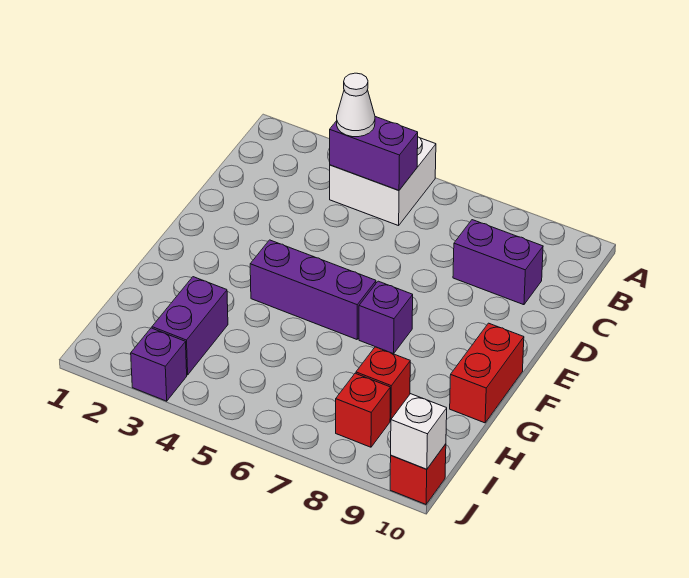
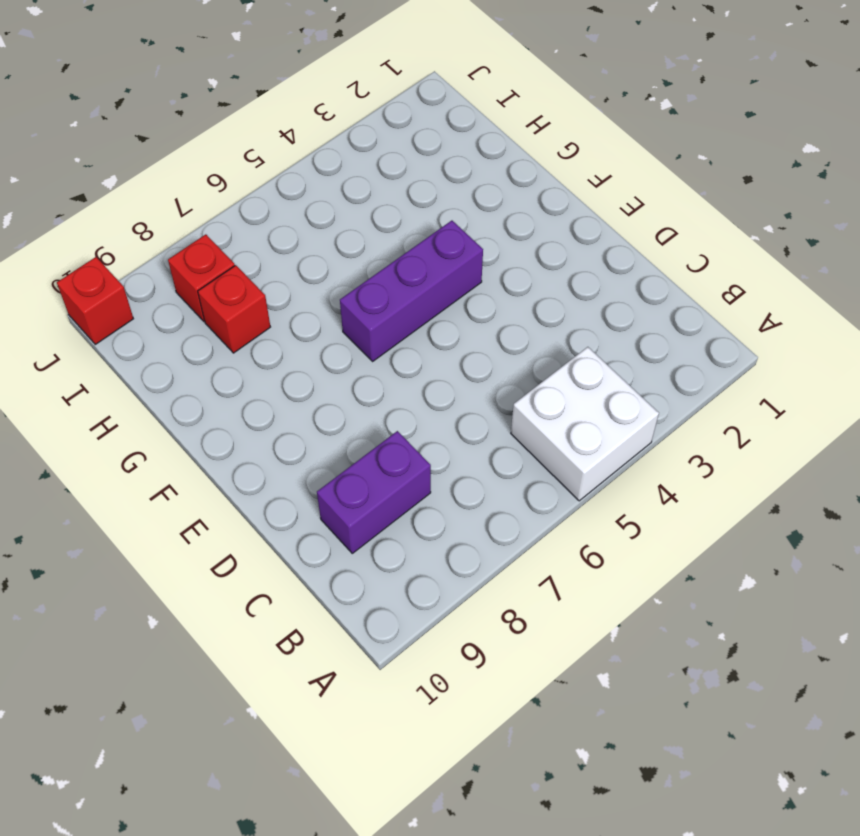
none -> purple 1x1 brick [359,281,413,354]
none -> red 1x2 brick [450,323,524,423]
none -> purple 1x2 brick [152,277,228,375]

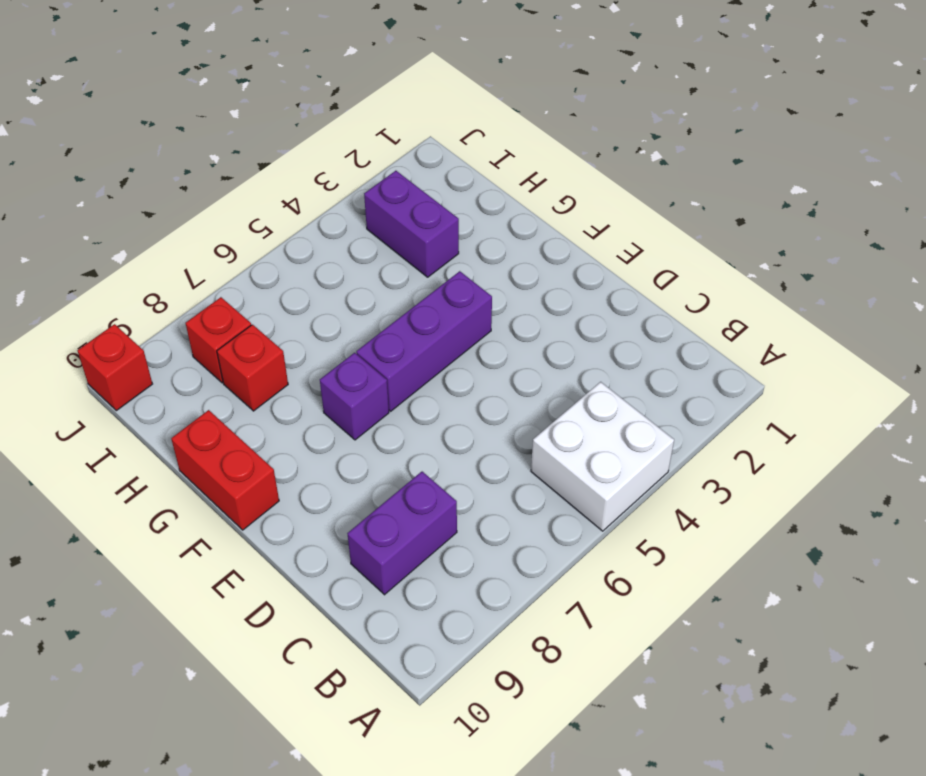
none -> purple 1x1 brick [131,328,187,401]
none -> purple 1x2 brick [330,117,418,190]
none -> white 1x1 brick [391,394,447,469]

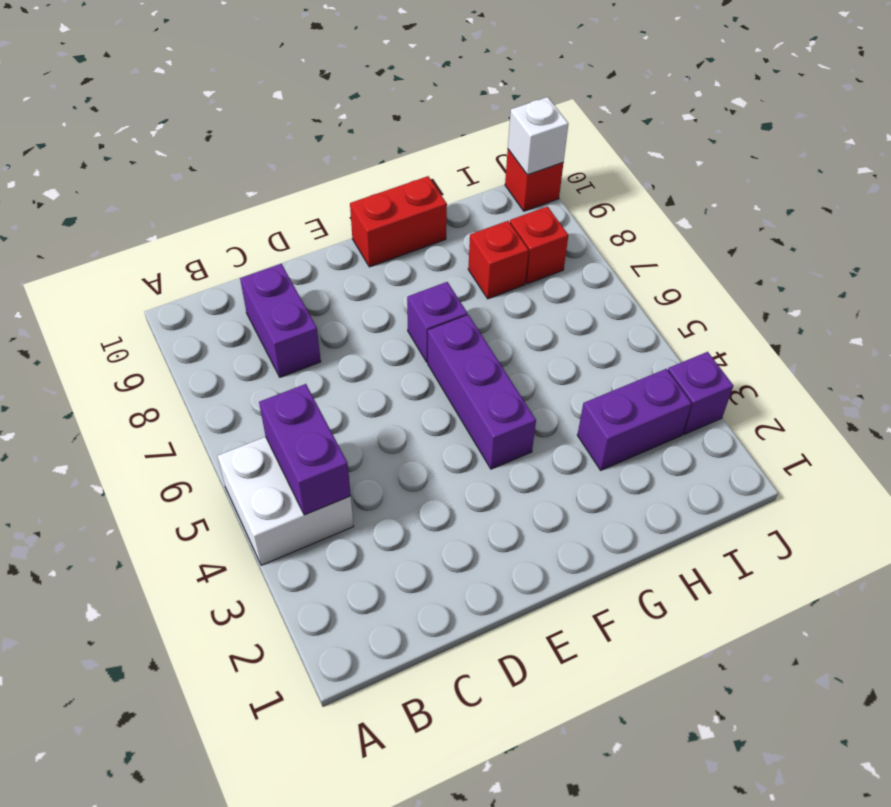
none -> white 1x1 cone [337,73,375,137]

